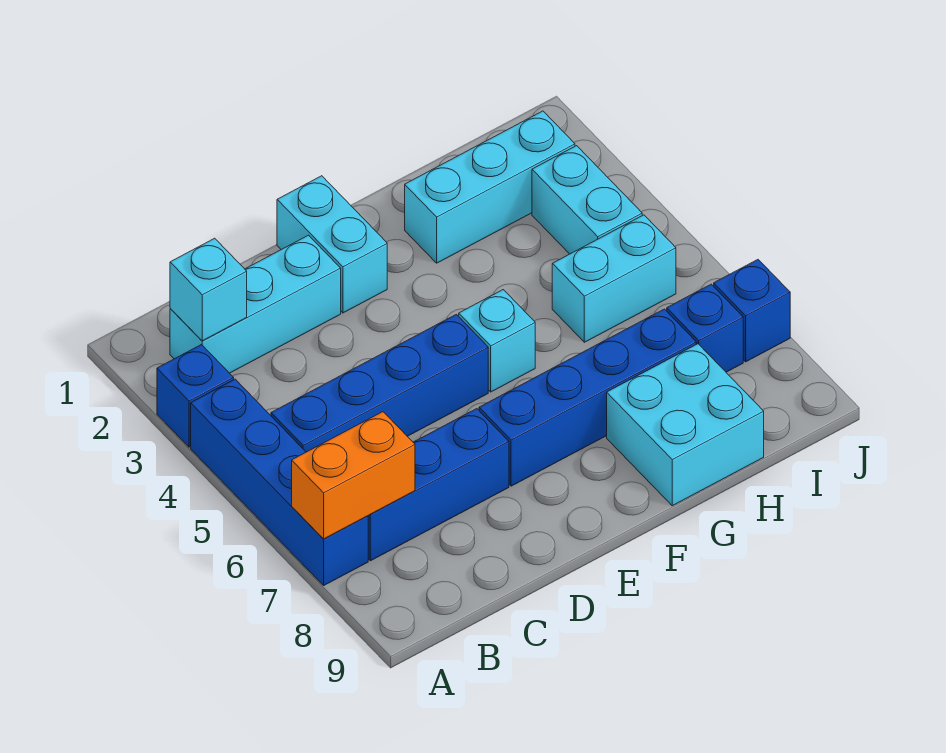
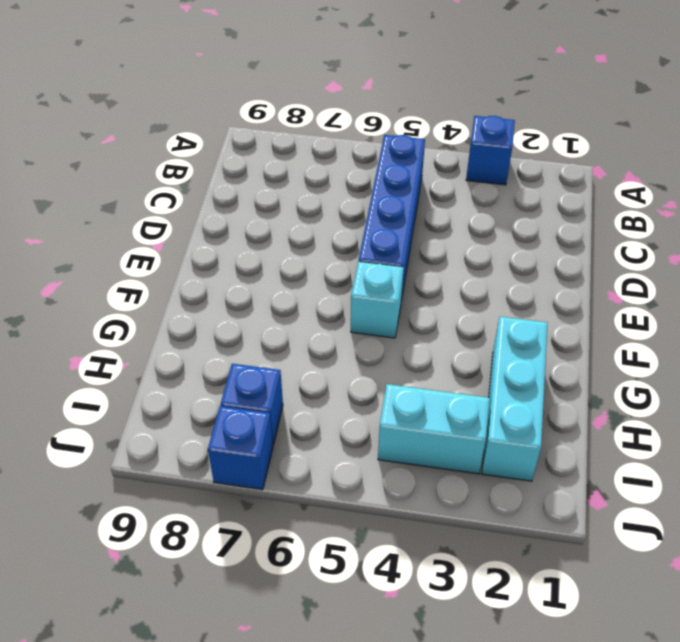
none -> blue 1x4 brick [191,379,368,585]
none -> cyan 1x3 brick [170,235,341,373]
none -> blue 1x3 brick [368,409,509,561]

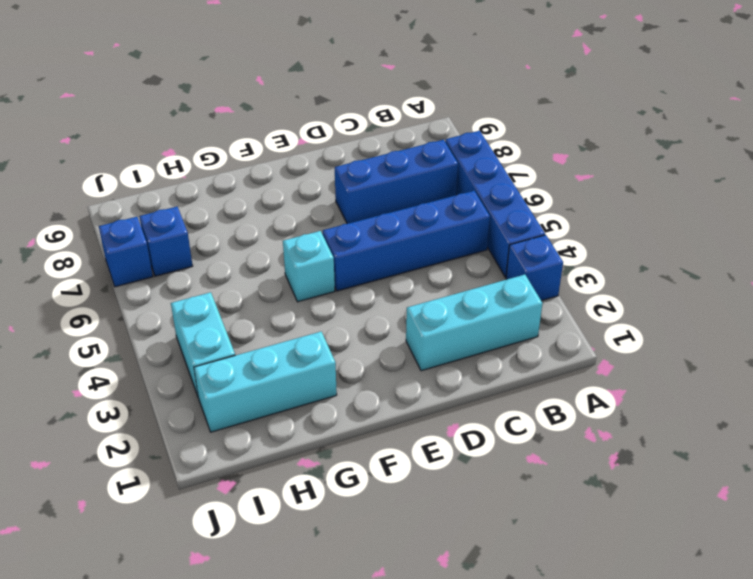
none -> cyan 1x2 brick [277,176,387,313]
none -> blue 1x4 brick [479,309,696,486]
none -> cyan 2x2 brick [607,344,764,506]

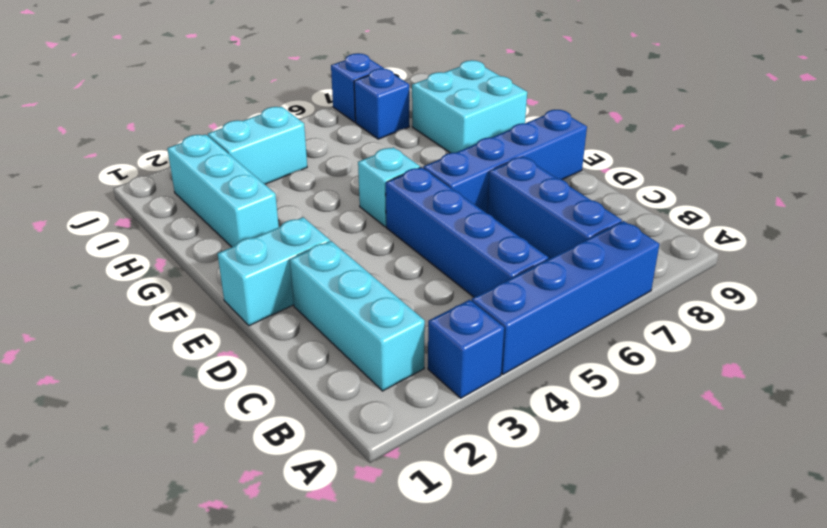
blue 1x4 brick [423,110,587,213] -> blue 1x4 brick turned to [479,309,696,486]
none -> cyan 1x2 brick [552,215,676,342]
none -> orange 1x2 brick [292,412,415,539]
none -> cyan 1x1 brick [170,238,247,341]

